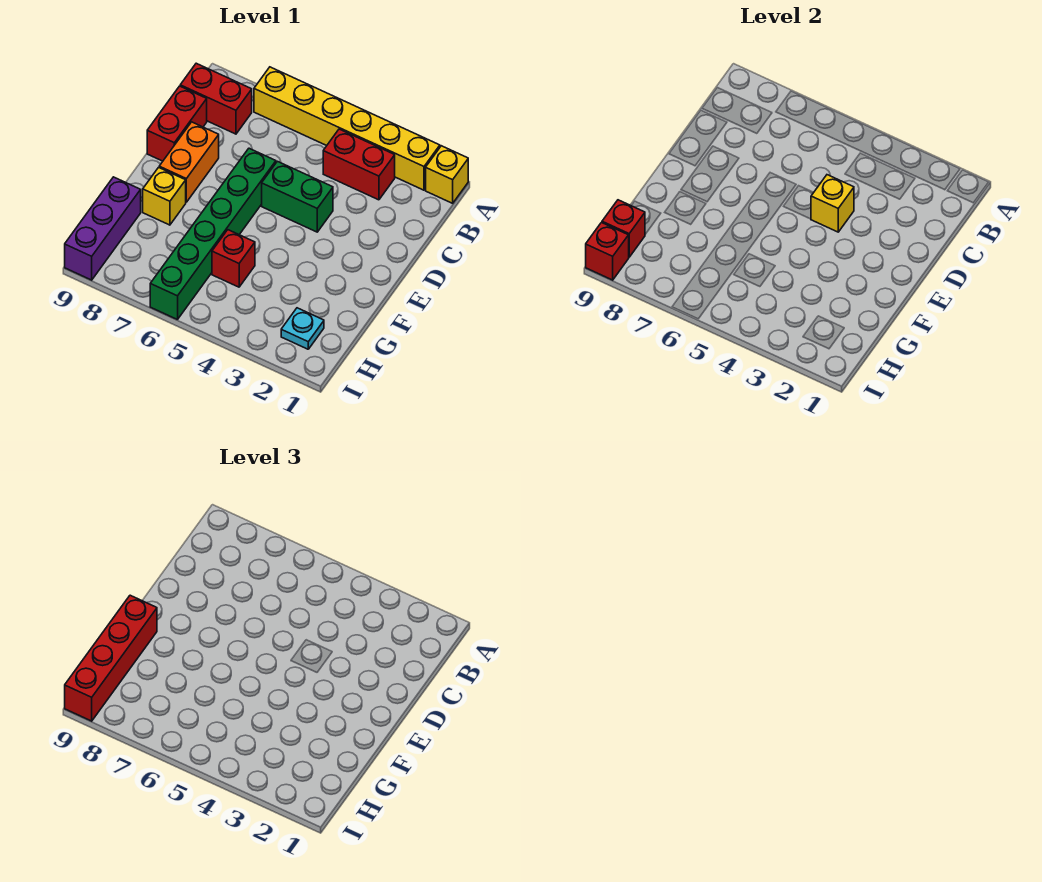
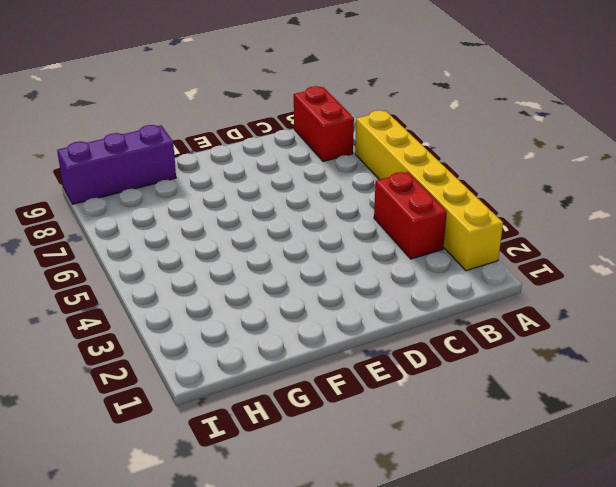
none -> yellow 1x1 brick [426,146,468,203]
none -> red 1x2 brick [147,86,207,161]
none -> green 1x2 brick [262,161,333,232]

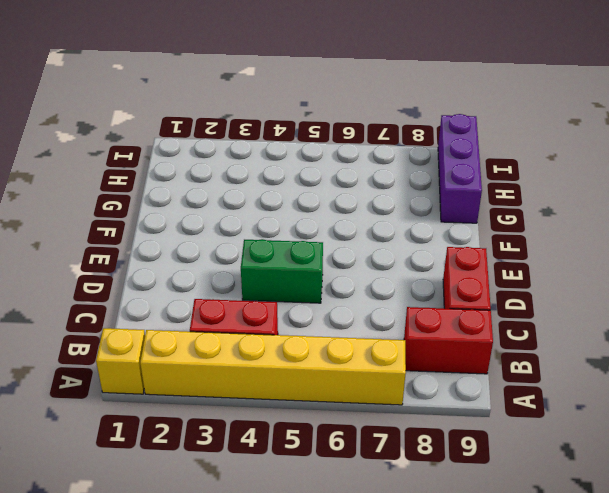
none -> green 1x6 brick [150,148,276,320]
none -> orange 1x2 brick [159,122,219,202]
none -> yellow 1x1 brick [143,167,186,225]

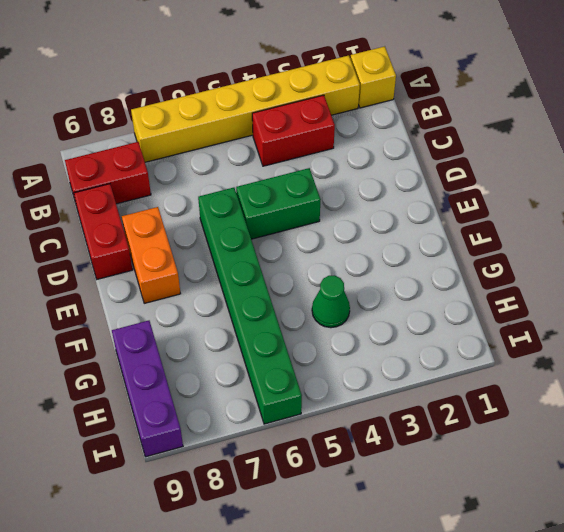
green 1x1 cone [312,276,350,328] -> none
none -> yellow 1x1 brick [143,167,186,225]
none -> red 1x1 brick [212,230,255,287]
none -> cyan 1x1 plate [281,308,324,349]

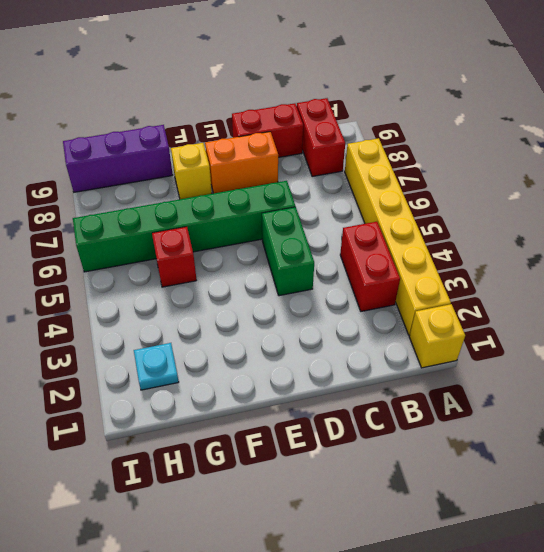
none -> yellow 1x1 brick [811,175,854,232]
none -> red 1x1 brick [602,200,645,257]
none -> red 1x1 brick [586,223,629,280]

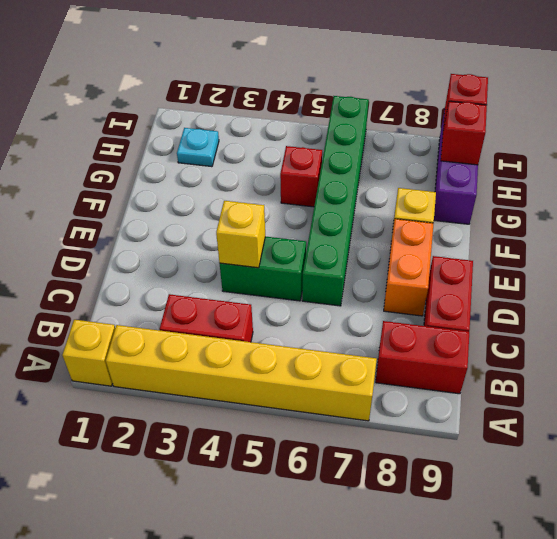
none -> red 1x4 brick [65,595,157,721]

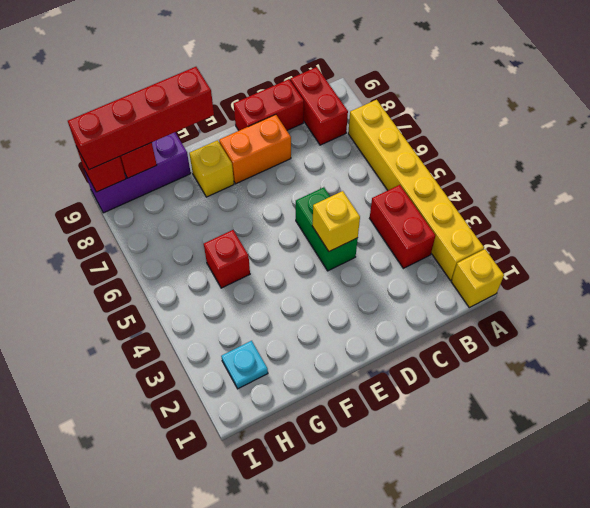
none -> green 1x6 brick [150,148,276,320]

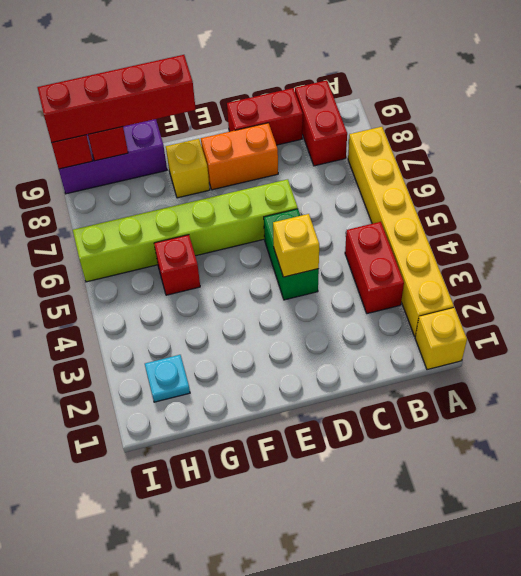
lime 1x6 brick [73,179,298,282] -> green 1x6 brick [150,148,276,320]

